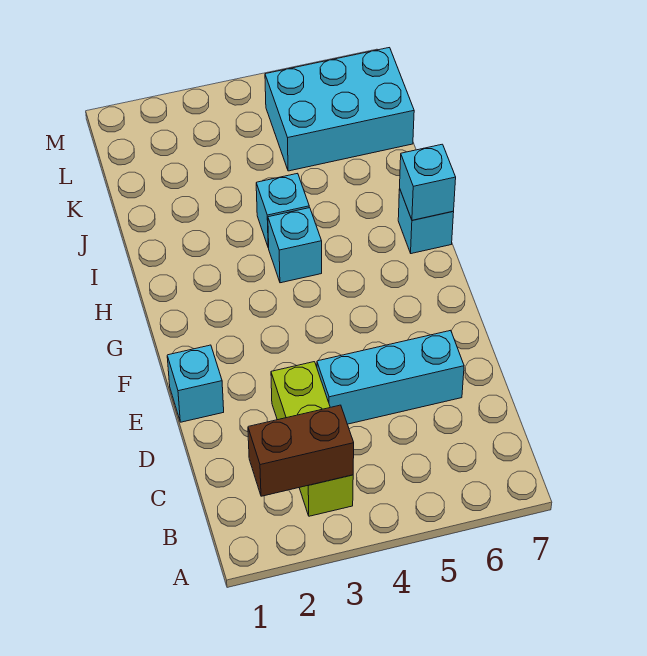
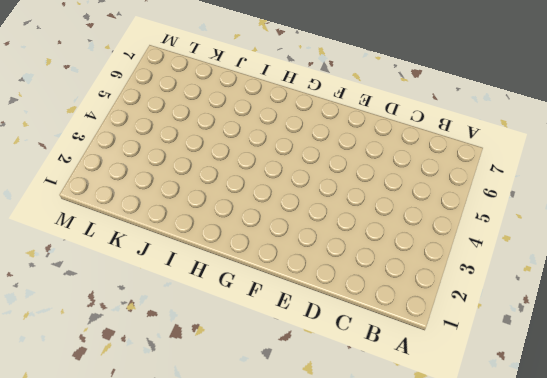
none -> lime 1x3 brick [271,362,353,516]
none -> cyan 1x3 brick [317,330,464,424]

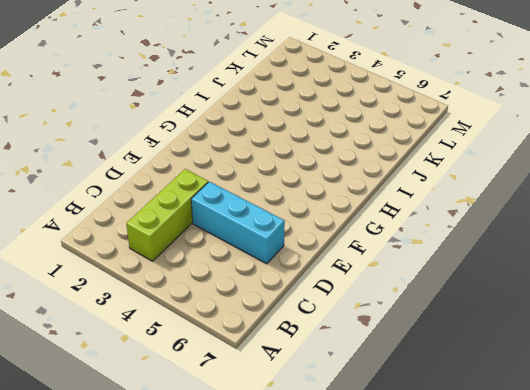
none -> cyan 1x1 brick [167,345,224,422]
none -> cyan 1x1 brick [268,208,322,283]

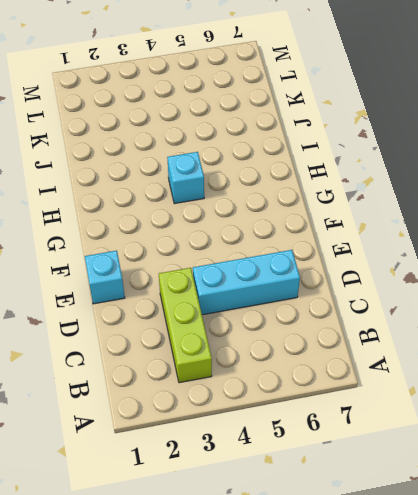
none -> cyan 1x1 brick [398,189,454,254]
none -> cyan 1x1 brick [256,173,309,248]

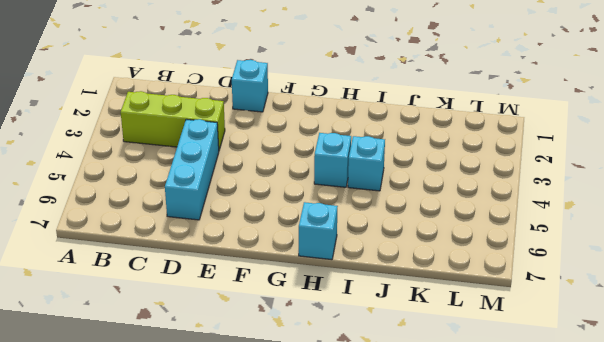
none -> cyan 2x3 brick [265,48,414,171]
none -> brown 1x2 brick [248,405,354,496]

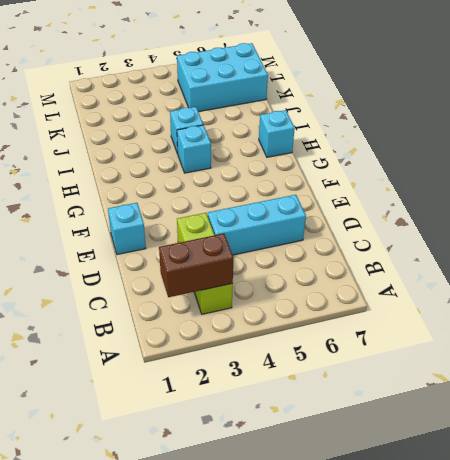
none -> cyan 1x1 brick [400,144,456,220]

